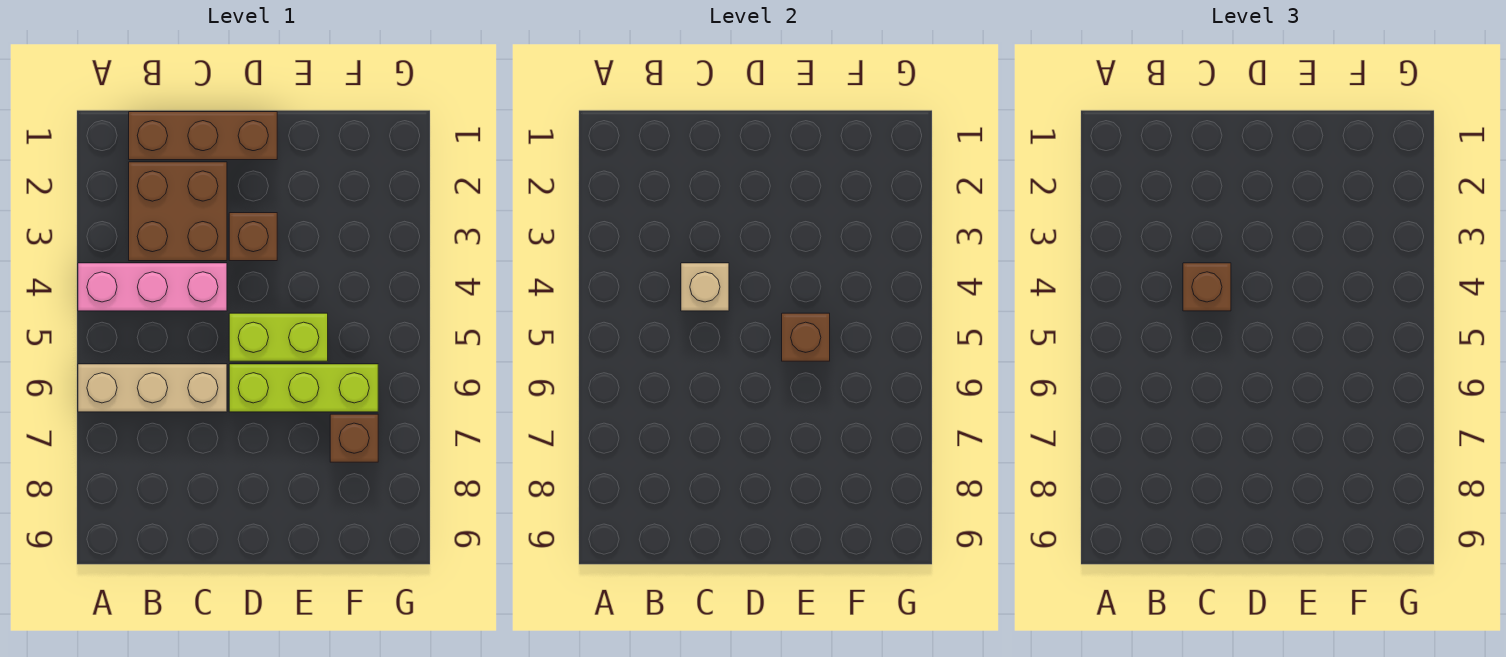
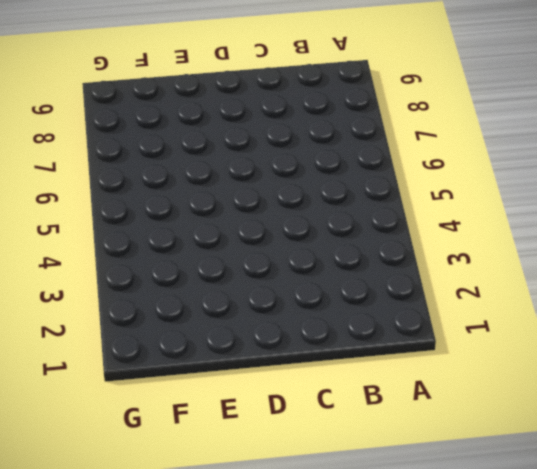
none -> pink 1x3 brick [78,263,227,311]
none -> tan 1x3 brick [78,364,227,412]

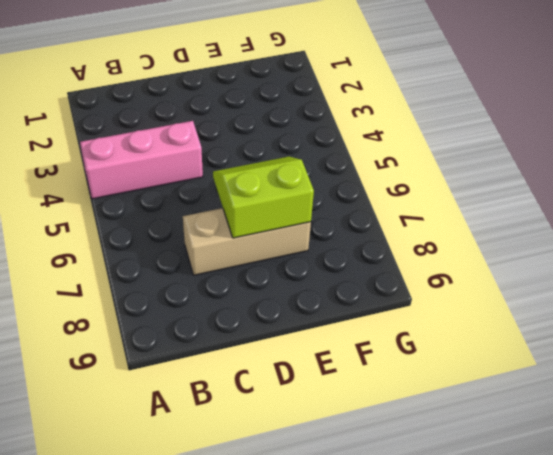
tan 1x3 brick [183,208,311,275] -> tan 1x3 brick moved to [78,364,227,412]
lime 2x2 slope [213,157,314,238] -> none
none -> brown 1x3 brick [129,112,277,160]
none -> brown 2x2 brick [129,162,227,261]

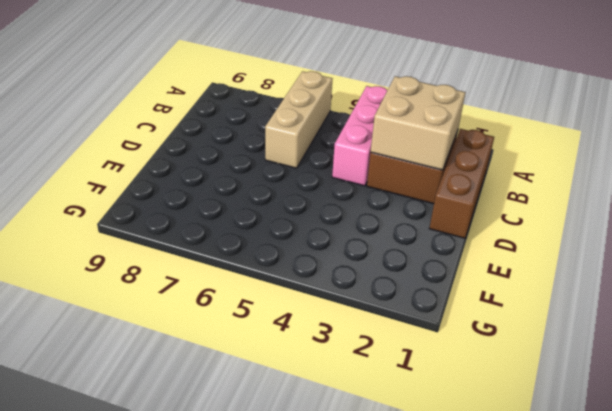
tan 2x2 brick [371,76,466,170] -> none
none -> brown 1x1 brick [229,213,277,261]
none -> lime 1x2 brick [229,313,328,361]

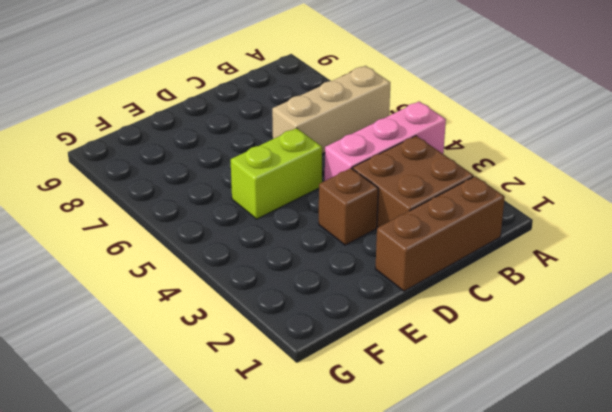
none -> lime 1x3 brick [229,364,378,412]
none -> brown 1x1 brick [330,414,378,462]

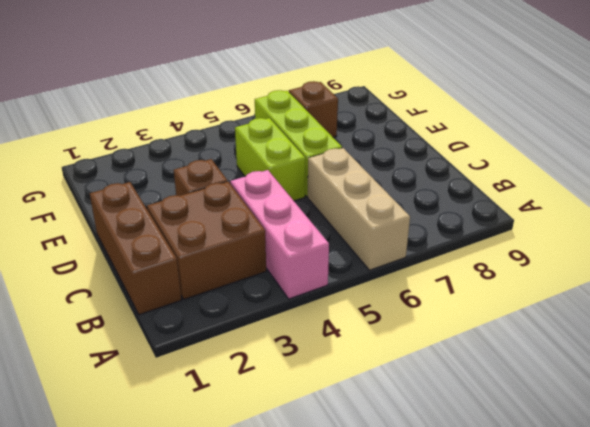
none -> tan 1x1 brick [681,263,729,311]
none -> brown 1x1 brick [782,313,830,361]

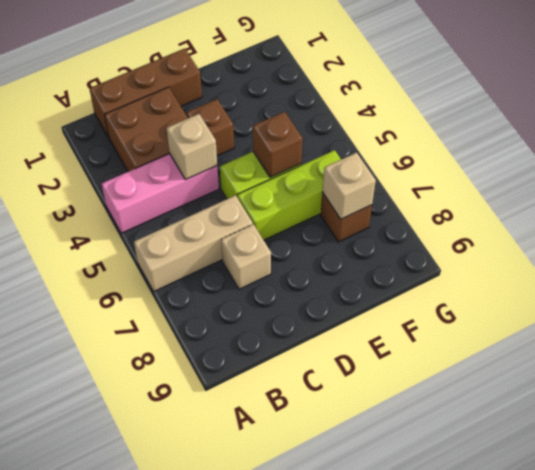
tan 1x1 brick [221,224,271,289] -> none
tan 1x1 brick [323,153,376,219] -> none
none -> brown 1x1 brick [1183,263,1231,311]

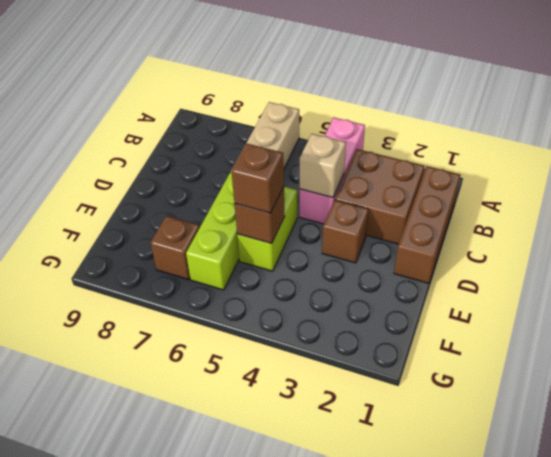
brown 1x1 brick [232,143,284,213] -> brown 1x1 brick moved to [1183,263,1231,311]

